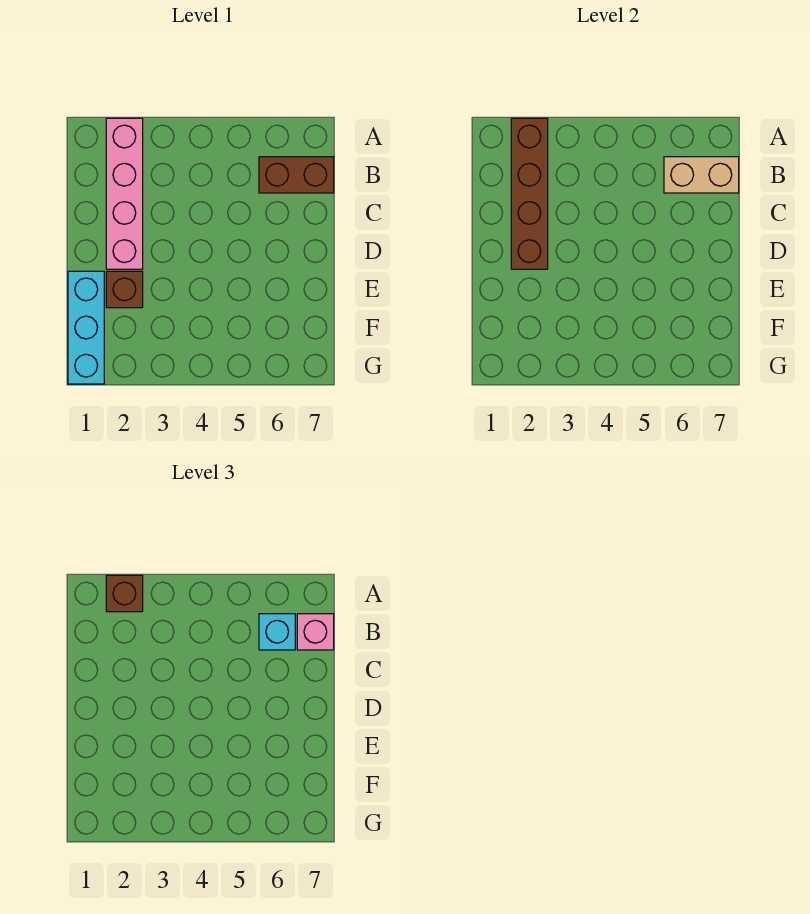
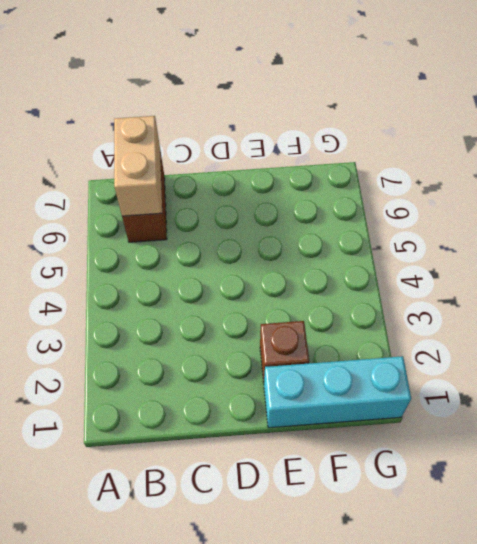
none -> pink 1x4 brick [106,118,143,269]
none -> brown 1x4 brick [511,118,548,269]

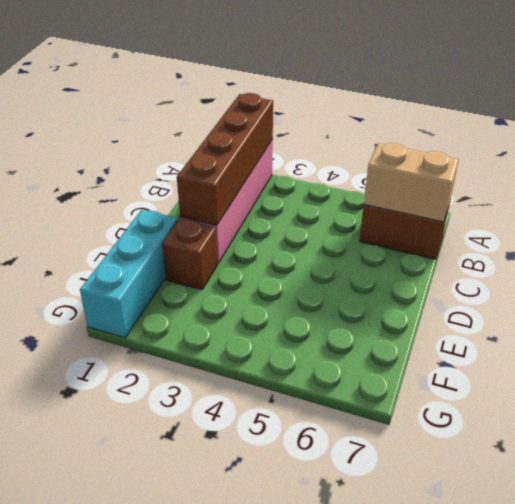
none -> brown 1x1 brick [106,575,143,612]
none -> cyan 1x1 brick [259,614,295,650]

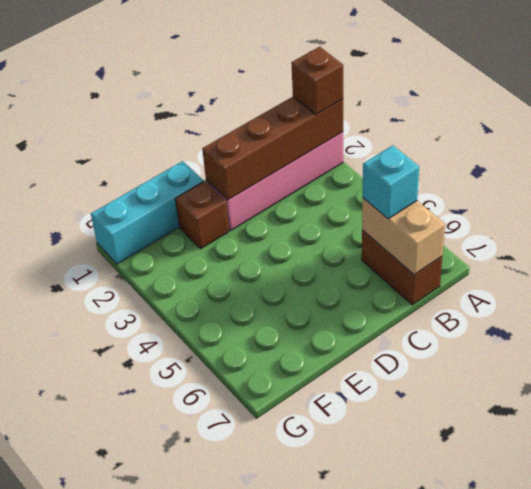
none -> pink 1x1 brick [297,614,334,650]

